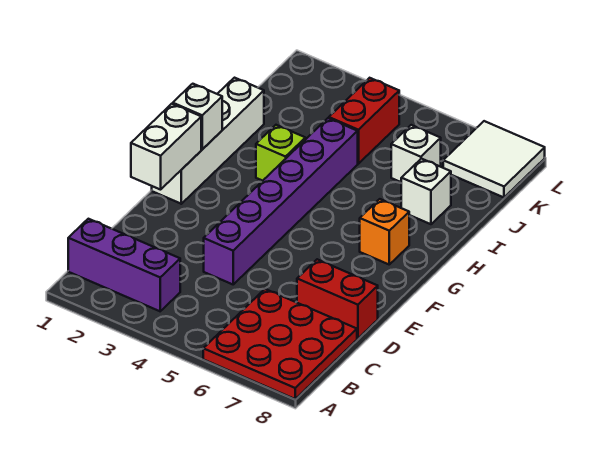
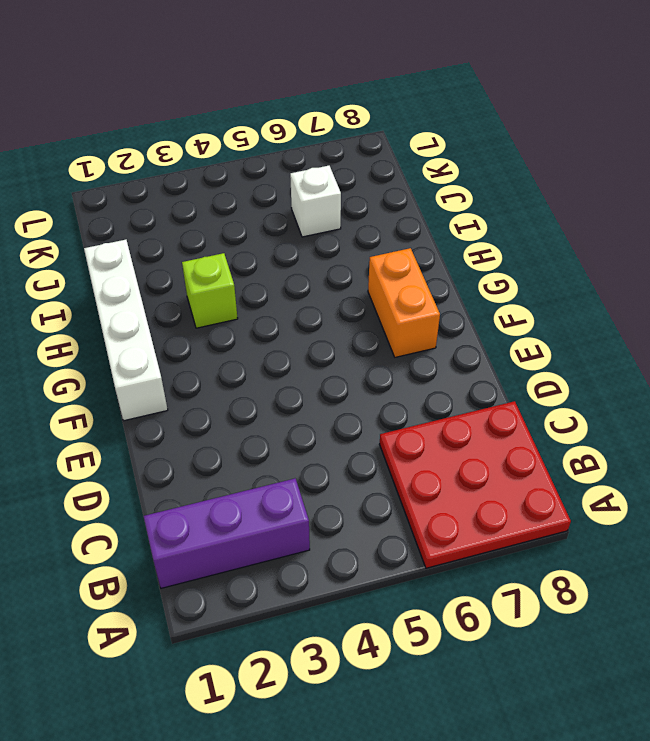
orange 1x2 brick [368,248,440,357] -> orange 1x1 brick [360,199,409,264]
none -> purple 1x6 brick [204,118,358,284]
none -> red 1x2 brick [297,259,378,339]
none -> white 1x1 brick [401,159,451,224]

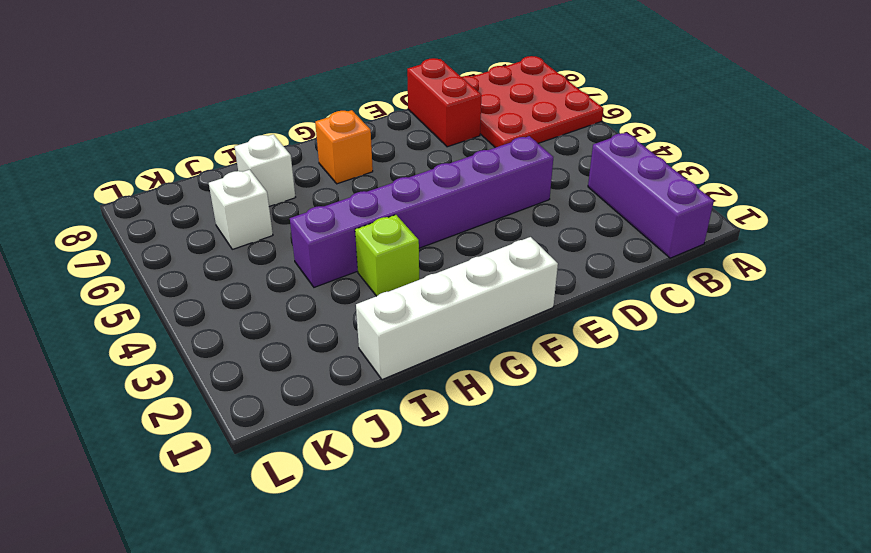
none -> red 1x2 brick [329,78,399,164]
none -> white 2x2 tile [443,121,545,197]
none -> white 1x2 brick [131,104,201,190]

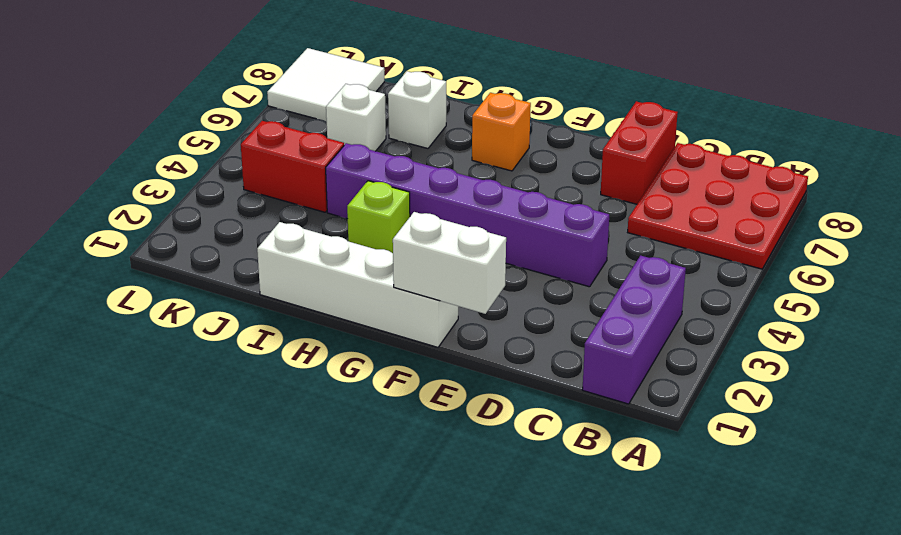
none -> white 1x1 brick [173,84,222,149]

